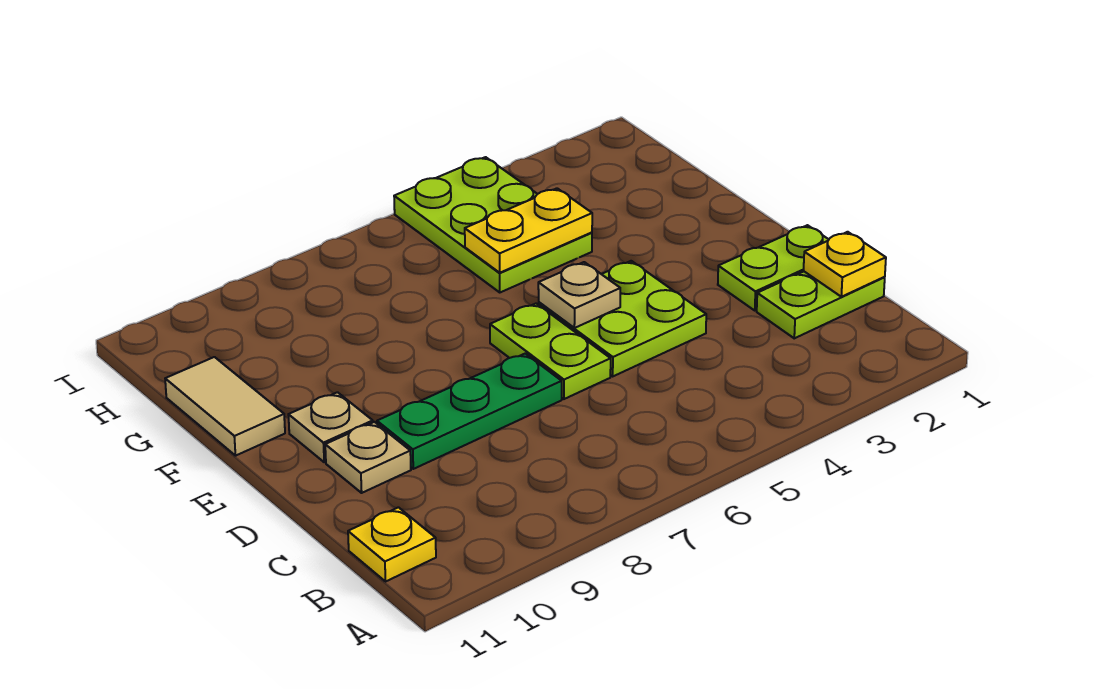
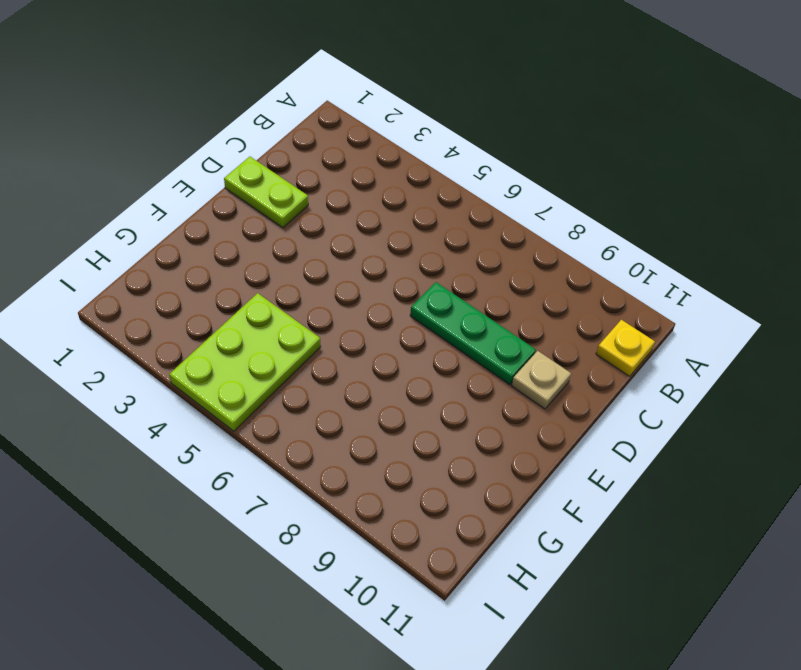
none -> lime 1x2 plate [757,272,885,338]
none -> lime 2x2 plate [539,261,706,376]
none -> lime 1x2 plate [490,303,611,399]

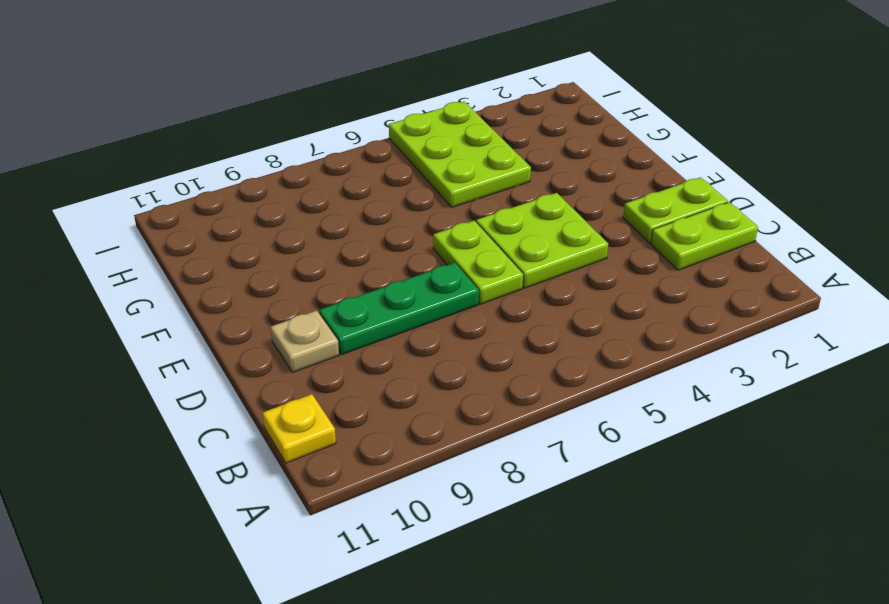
none -> tan 1x1 plate [288,392,373,462]
none -> tan 1x2 tile [165,357,285,456]
none -> yellow 1x1 plate [804,232,886,297]

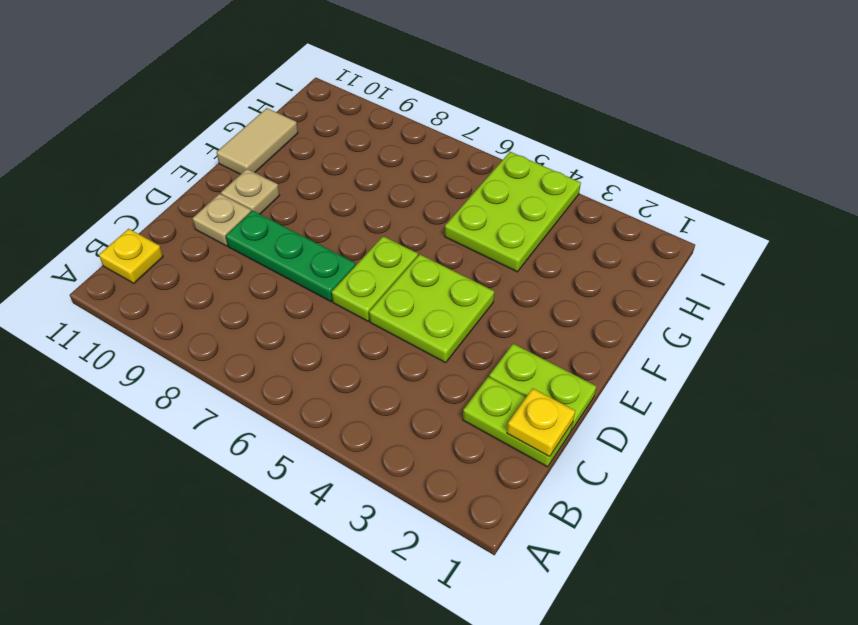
none -> tan 1x1 plate [538,262,620,328]
none -> yellow 1x2 plate [465,188,592,273]

